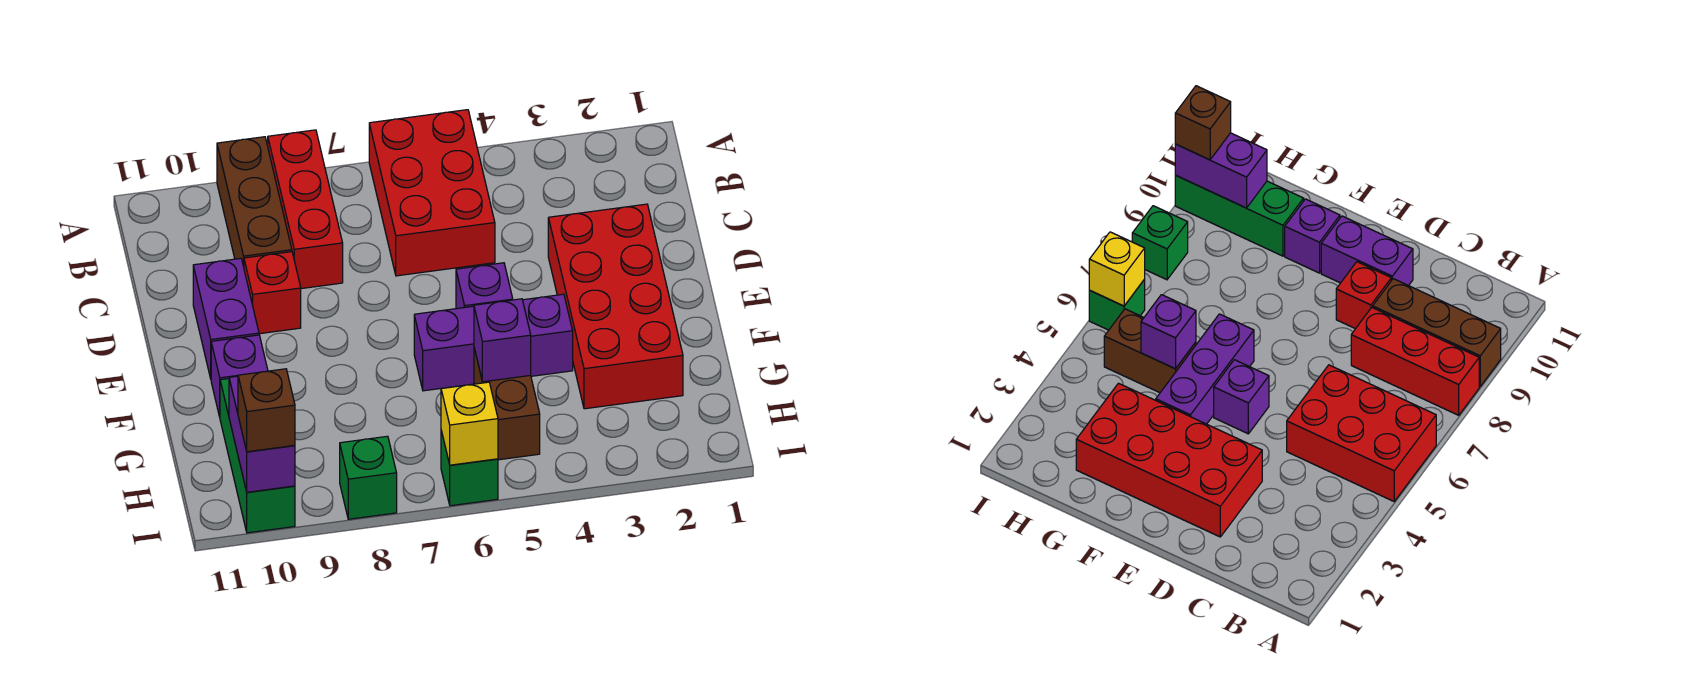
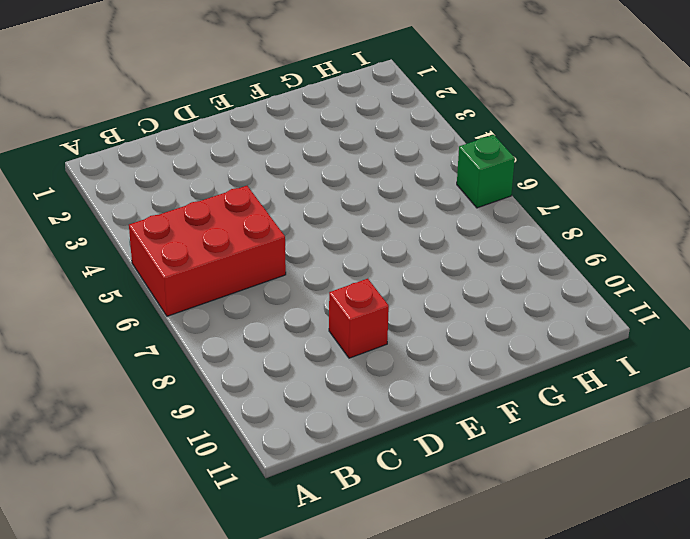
none -> red 1x3 brick [268,130,343,289]
none -> brown 1x3 brick [217,137,292,266]
none -> red 2x4 brick [548,204,683,409]

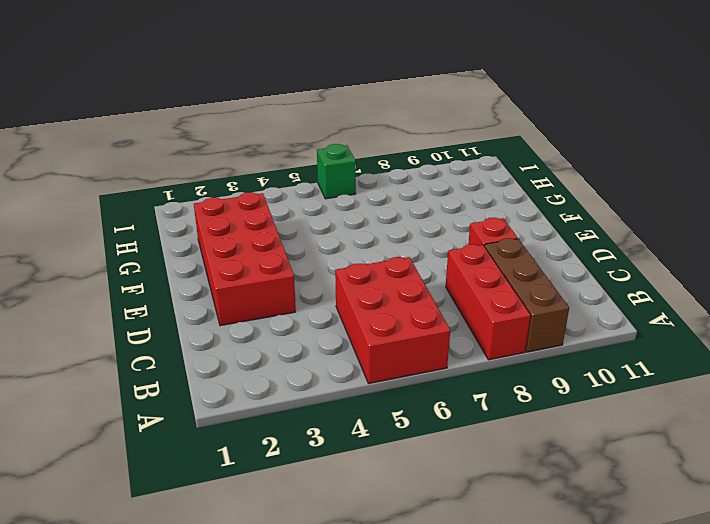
none -> purple 1x2 brick [193,258,259,378]
none -> purple 1x1 brick [456,263,513,309]
none -> purple 1x3 brick [414,294,573,391]

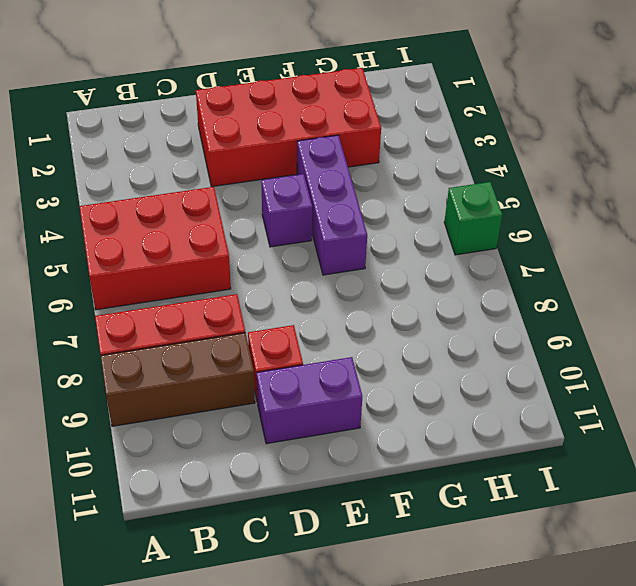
none -> purple 1x1 brick [211,335,268,417]
none -> brown 1x2 brick [474,348,540,460]
none -> green 1x3 brick [220,379,295,533]

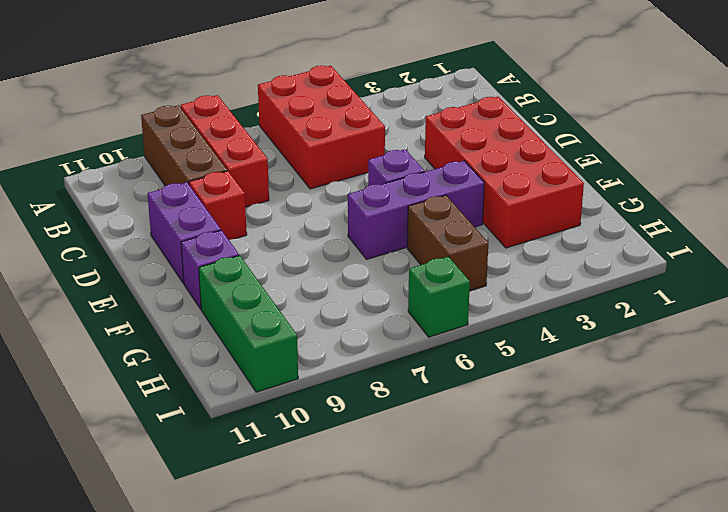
none -> green 1x1 brick [340,436,397,519]
none -> purple 1x1 brick [474,299,531,382]
none -> purple 1x2 brick [229,376,295,492]

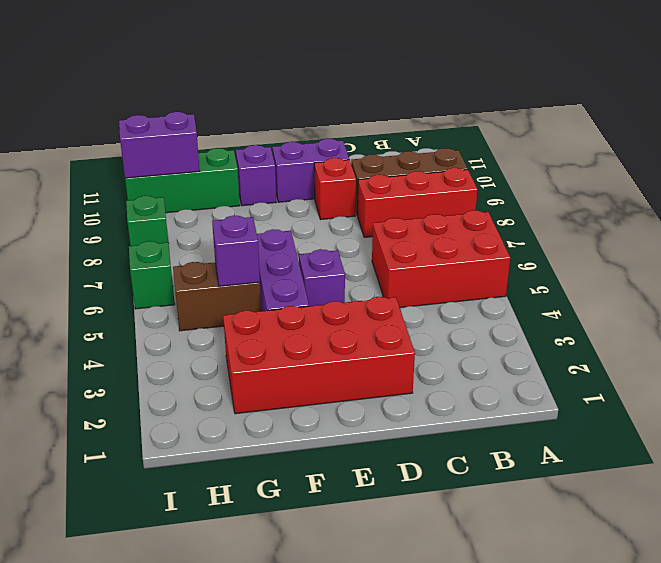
none -> yellow 1x1 brick [441,382,498,465]
none -> brown 1x1 brick [238,369,295,452]

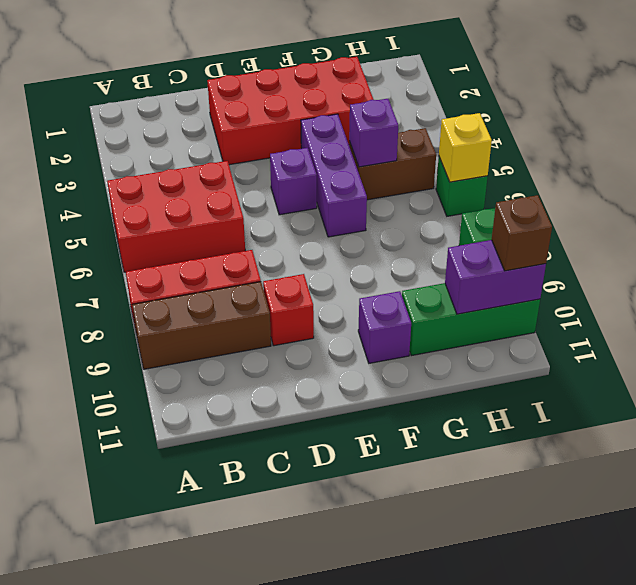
none -> purple 1x2 brick [193,258,259,378]

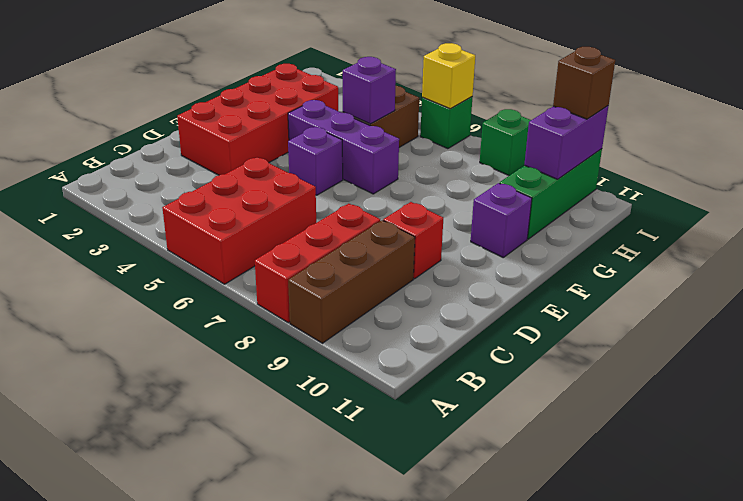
none -> purple 1x2 brick [193,258,259,378]

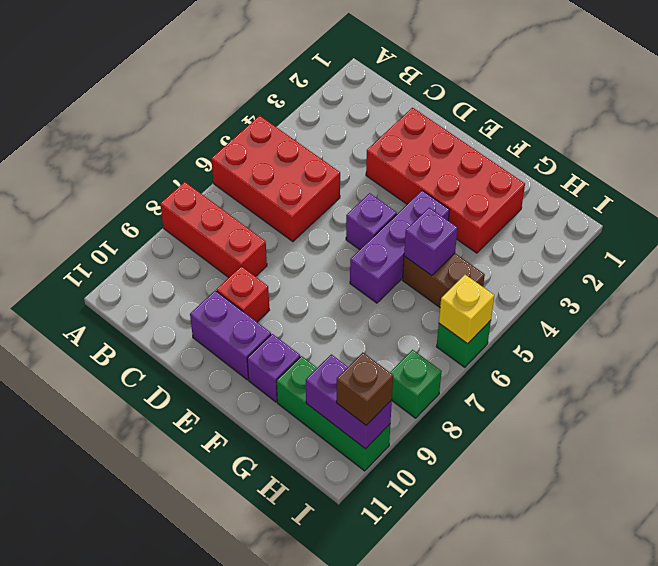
none -> brown 1x3 brick [217,137,292,266]

